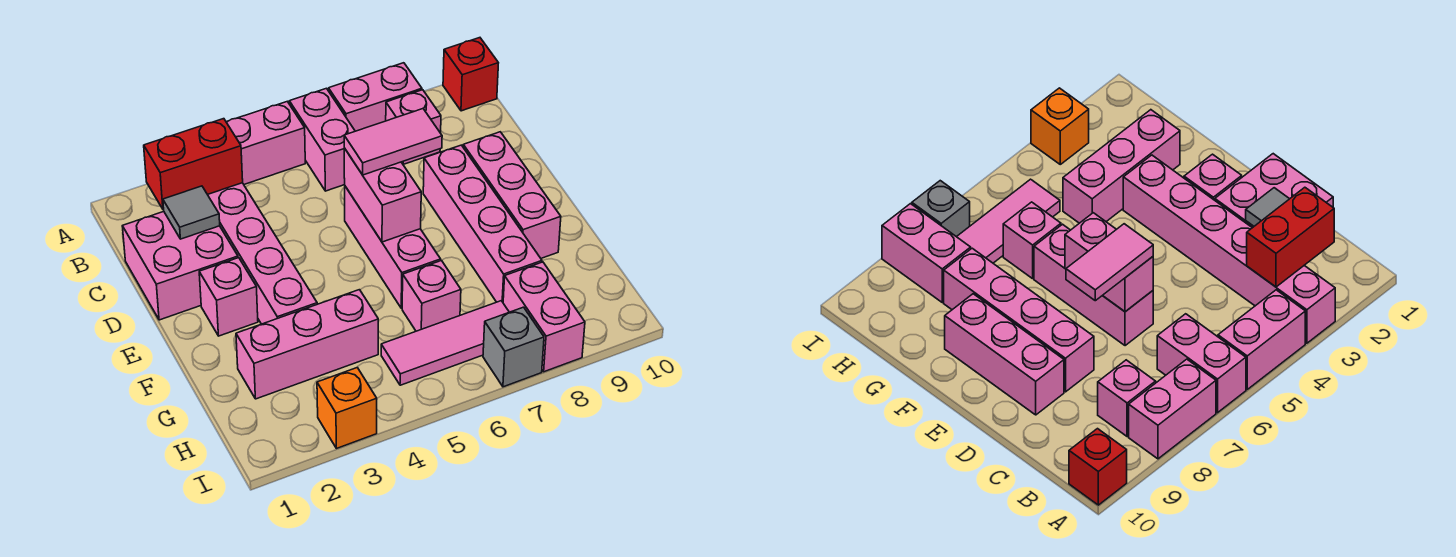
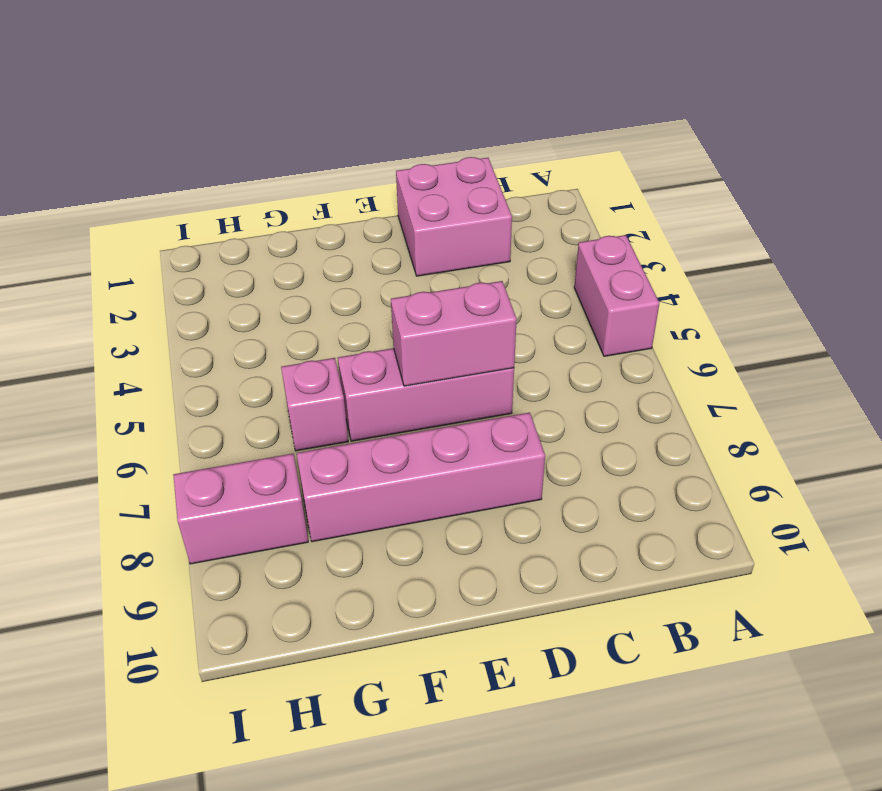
none -> pink 1x6 brick [208,183,317,324]
none -> pink 1x2 brick [289,88,355,191]
none -> pink 1x2 brick [329,63,422,131]

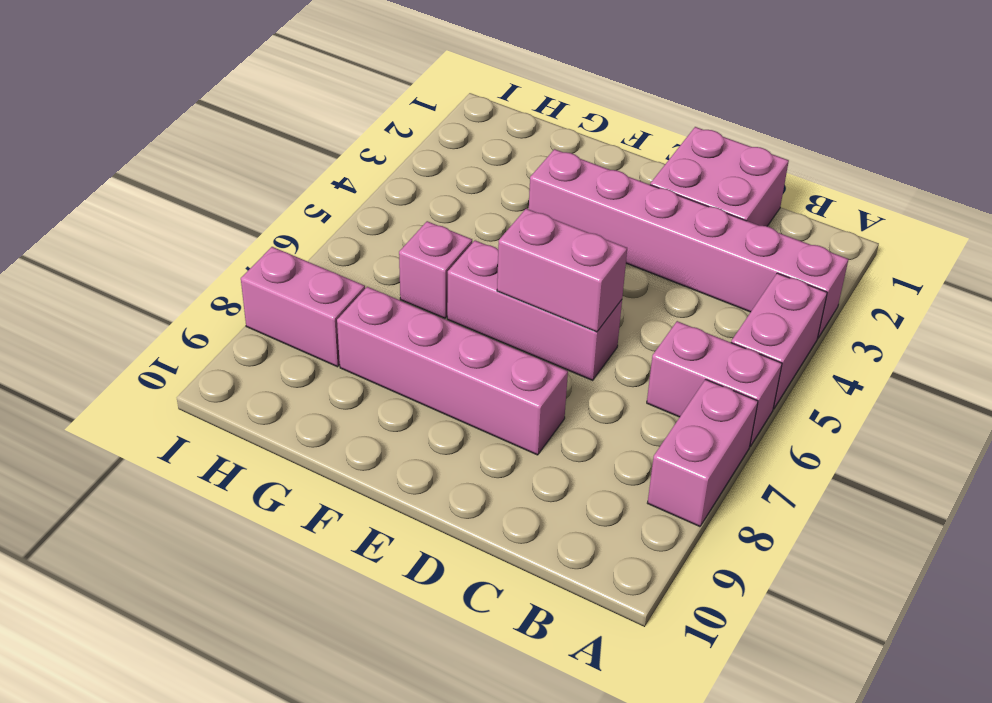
none -> red 1x1 brick [443,38,498,111]
none -> pink 1x1 brick [386,90,441,164]
none -> pink 1x3 brick [463,132,561,258]

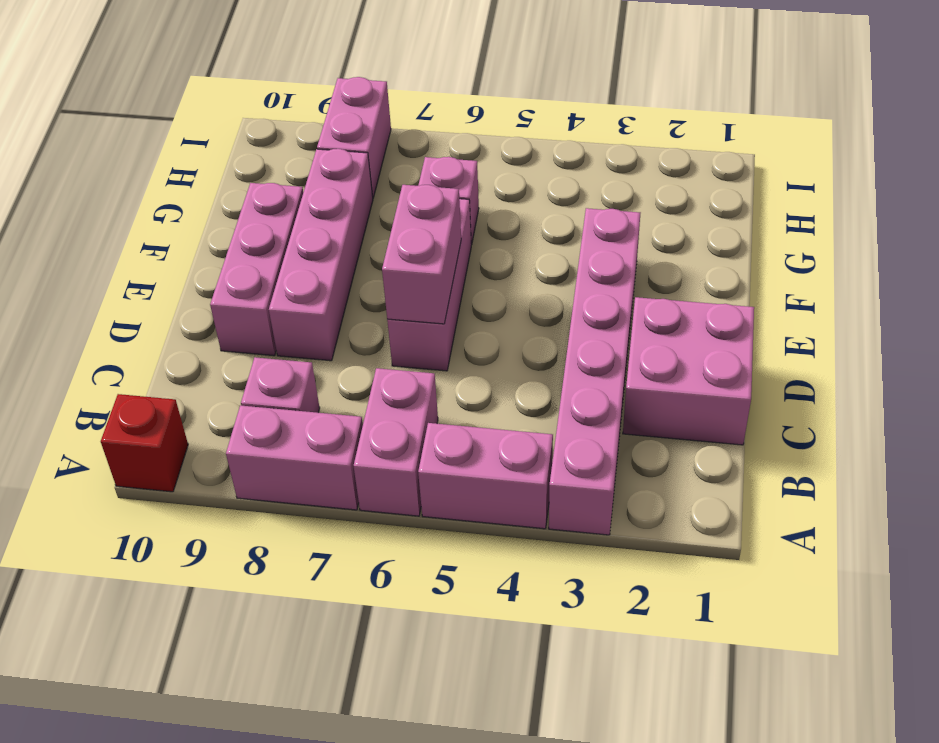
none -> pink 1x1 brick [199,258,258,336]
none -> pink 1x3 brick [236,290,378,399]
none -> pink 1x3 tile [381,301,509,385]

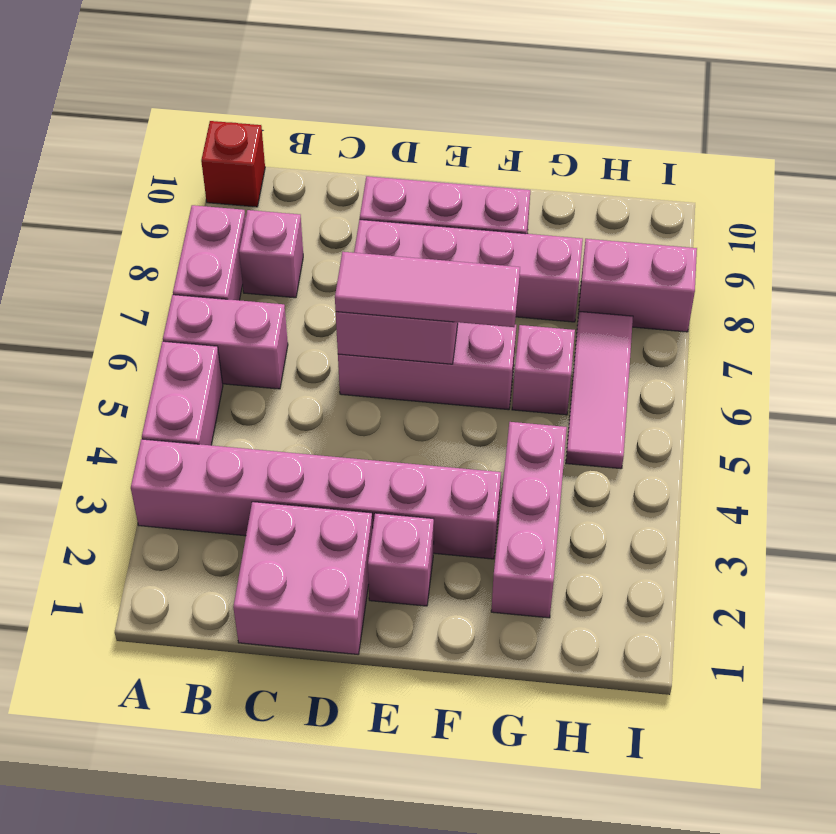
pink 1x3 tile [335,252,520,327] -> pink 1x2 tile [344,109,442,175]
none -> orange 1x1 brick [317,368,377,449]
none -> grey 1x1 brick [483,307,544,387]
none -> red 1x2 brick [144,119,243,209]

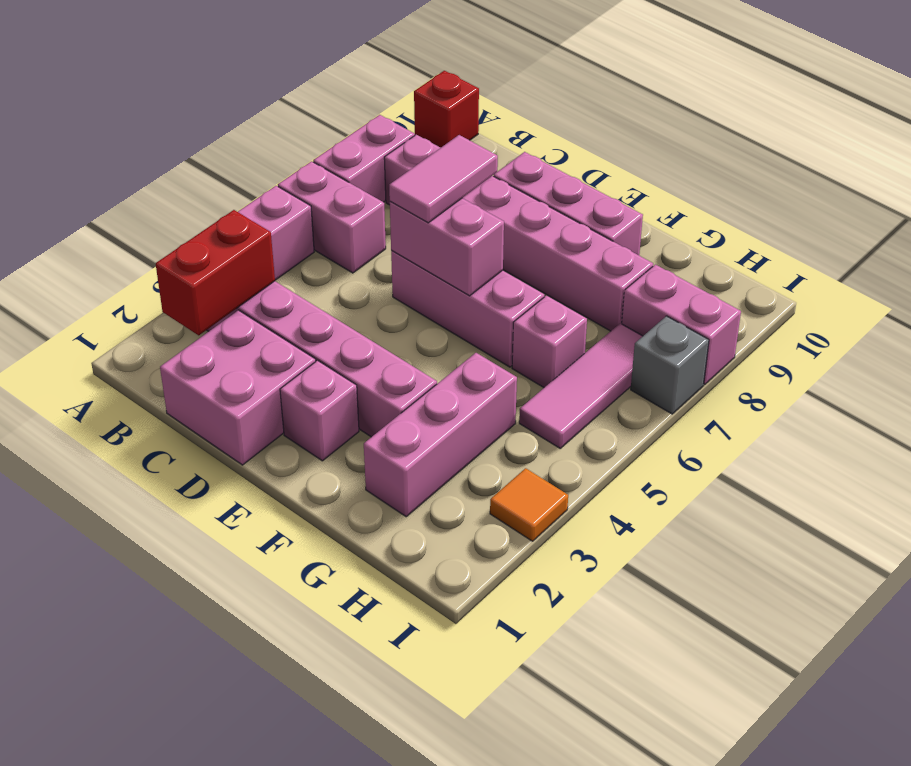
orange 1x1 tile [490,468,568,541] -> orange 1x1 brick [317,368,377,449]
none -> grey 1x1 tile [163,186,220,239]

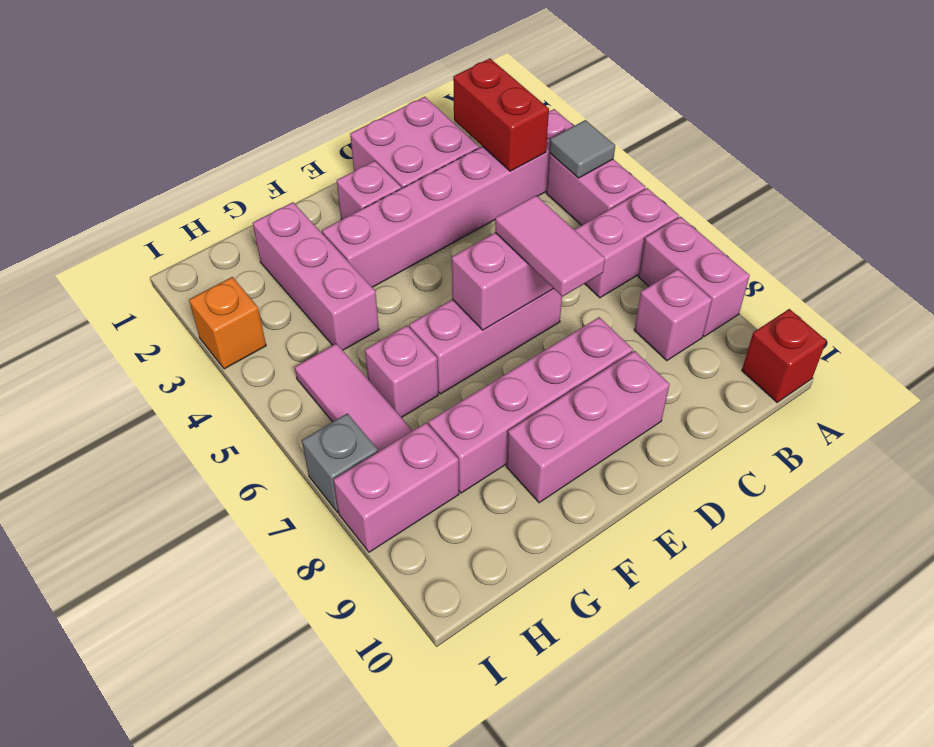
grey 1x1 tile [549,120,615,178] -> grey 1x1 tile moved to [163,186,220,239]

